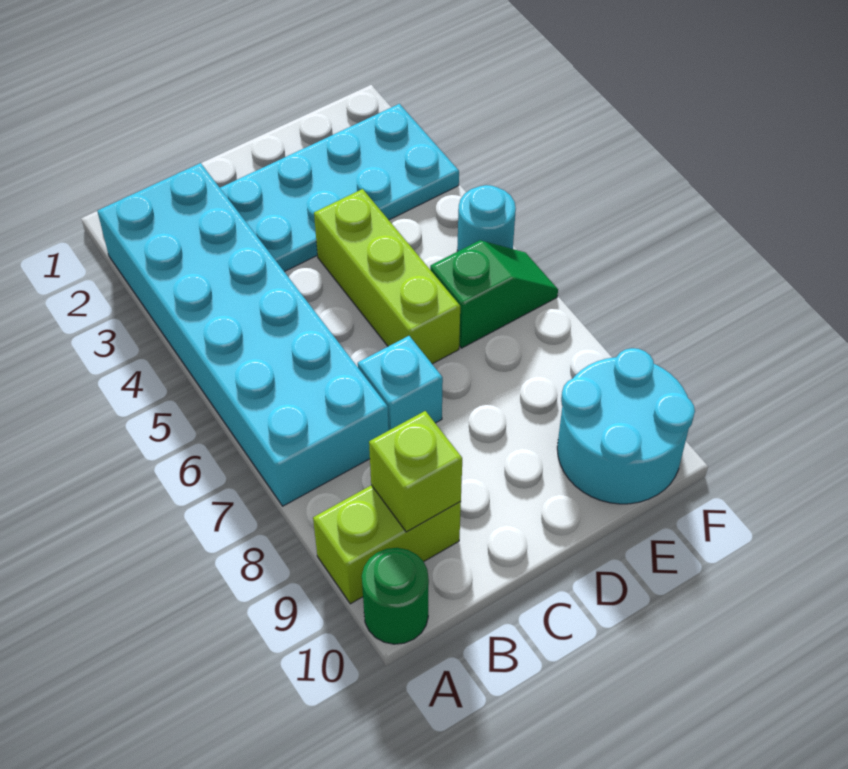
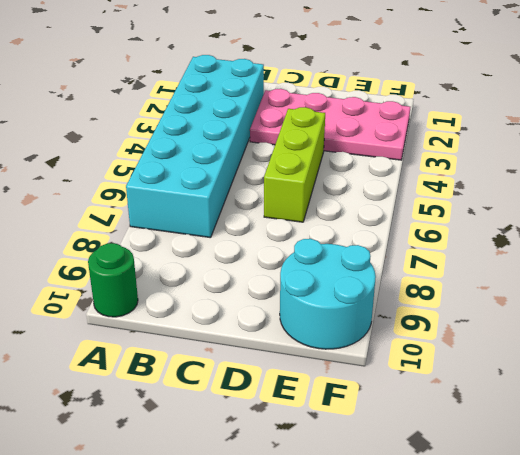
pink 2x4 plate [250,89,410,160] -> cyan 2x4 plate [220,104,459,272]
none -> lime 1x2 brick [313,485,461,604]
none -> cyan 1x1 brick [358,336,443,430]

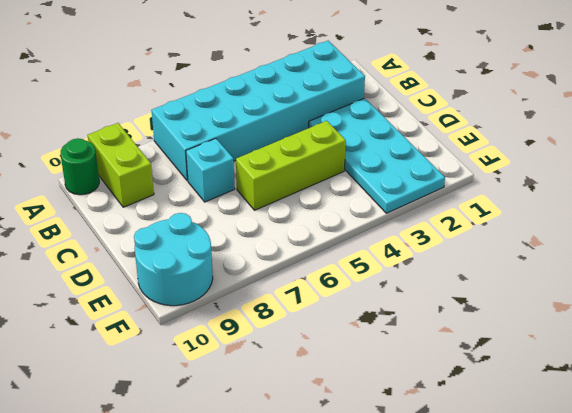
none -> green 1x2 slope [430,240,558,348]
none -> cyan 1x1 round brick [457,185,516,251]

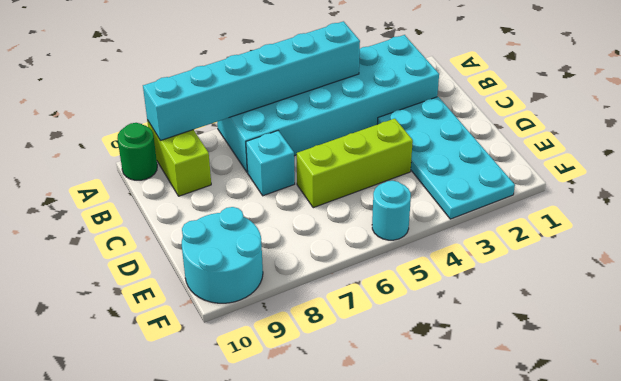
cyan 1x6 brick [143,21,360,141] -> none
none -> green 1x2 slope [430,240,558,348]
none -> lime 1x1 brick [369,411,462,532]

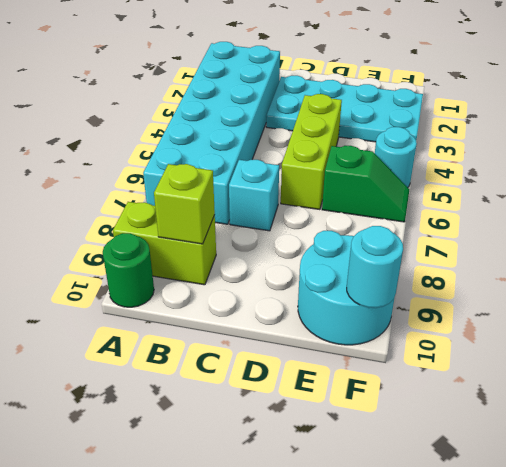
cyan 1x1 round brick [347,226,403,308] -> none

